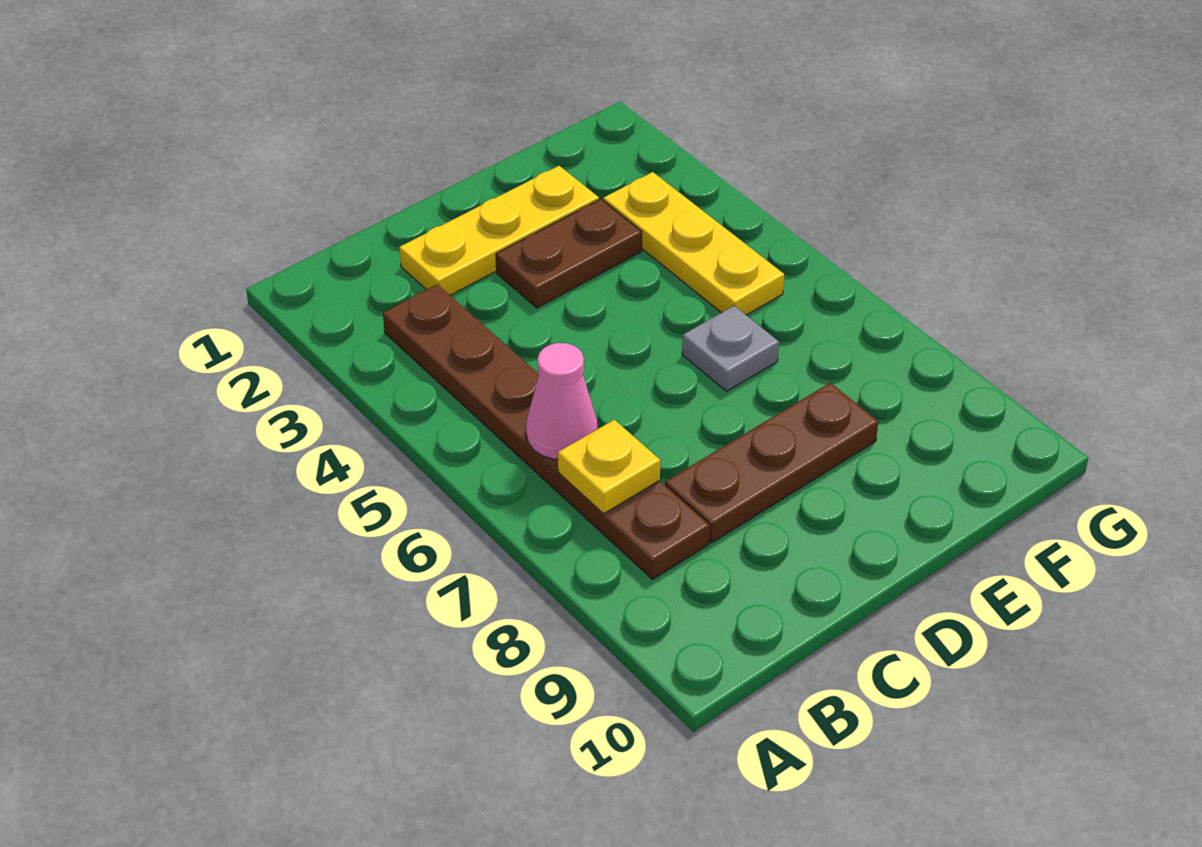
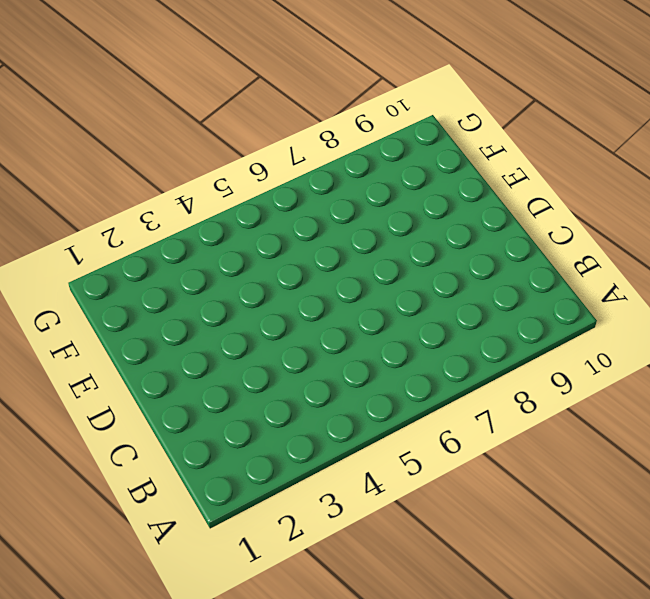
none -> brown 1x6 plate [383,284,710,579]
none -> yellow 1x3 plate [399,166,599,295]

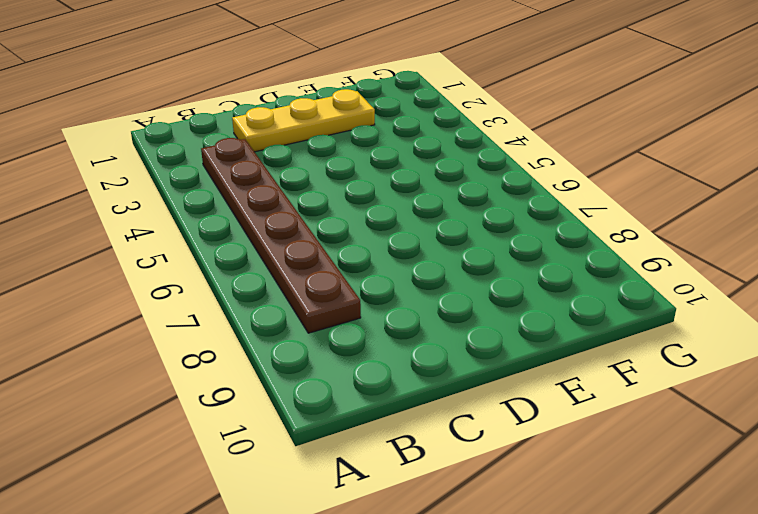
none -> brown 1x3 plate [665,383,878,543]
none -> brown 1x2 plate [496,199,642,308]

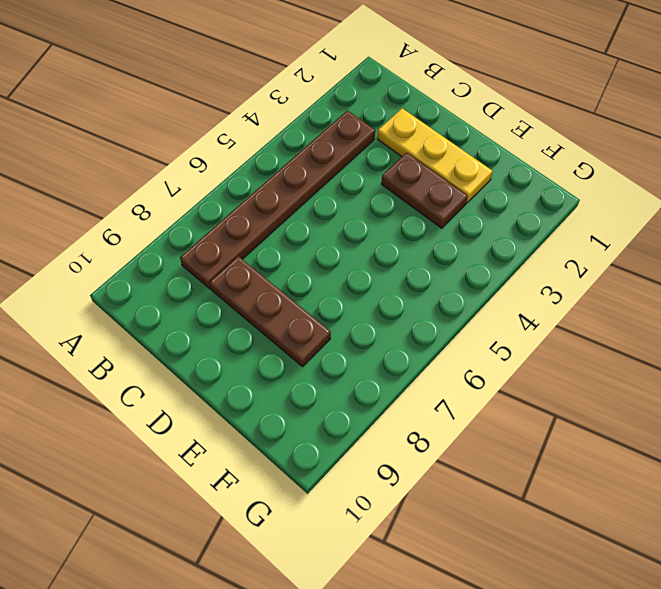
none -> grey 1x1 plate [682,306,779,391]
none -> yellow 1x3 plate [603,172,784,315]

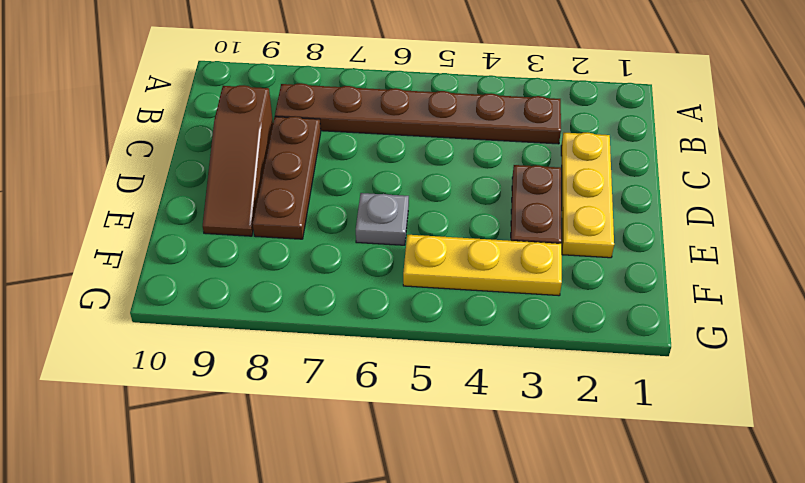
brown 1x3 slope [203,85,273,236] -> none
none -> pink 1x1 cone [526,343,597,459]
none -> yellow 1x1 plate [558,420,660,514]

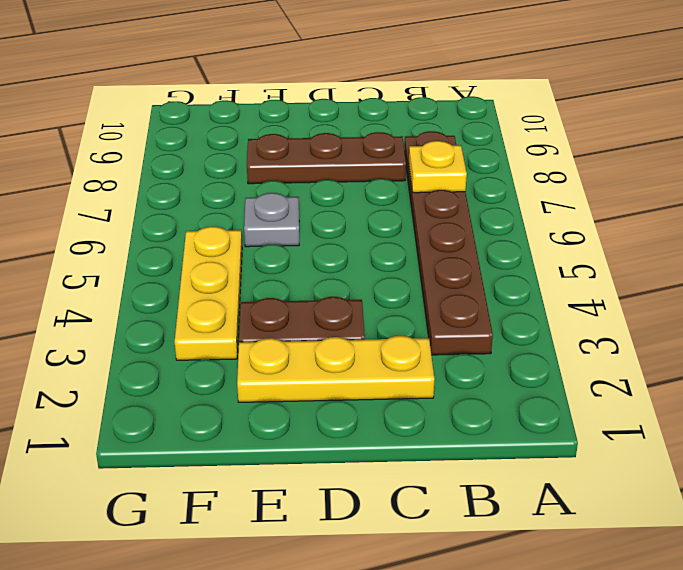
none -> pink 1x1 cone [526,343,597,459]

